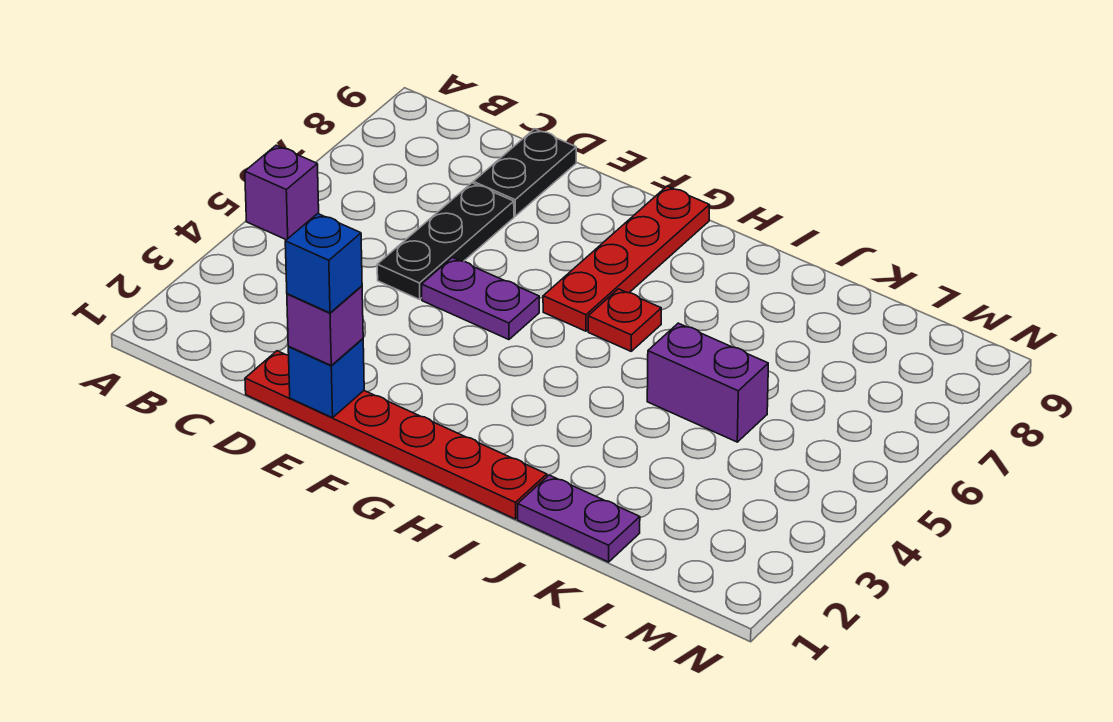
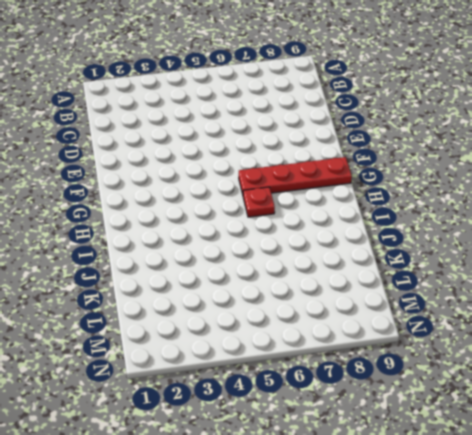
none -> purple 1x1 brick [245,145,319,240]
none -> red 1x6 plate [245,351,547,519]
none -> black 1x3 plate [377,183,514,299]

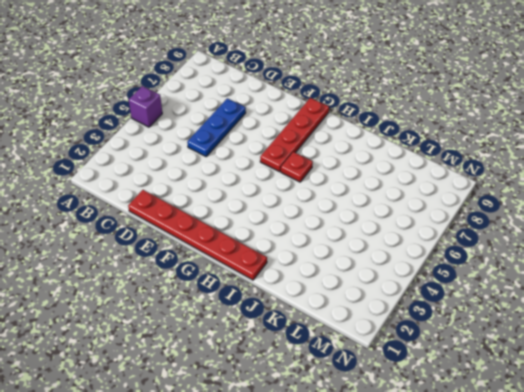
blue 1x3 plate [187,98,246,156] -> black 1x3 plate [377,183,514,299]
none -> black 1x2 plate [473,129,576,216]
none -> purple 1x2 plate [422,258,539,340]
none -> purple 1x2 plate [518,475,640,562]

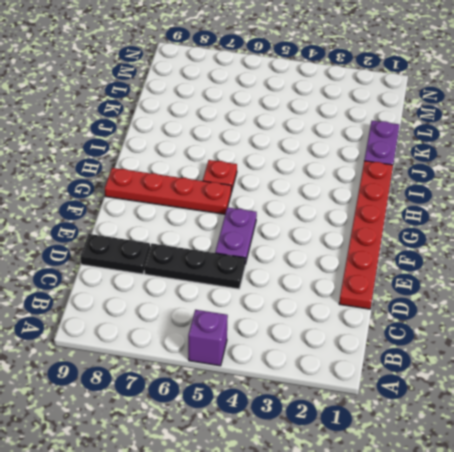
none -> purple 1x2 brick [647,323,768,442]
none -> blue 1x1 brick [288,339,364,418]
none -> purple 1x1 brick [287,286,363,365]

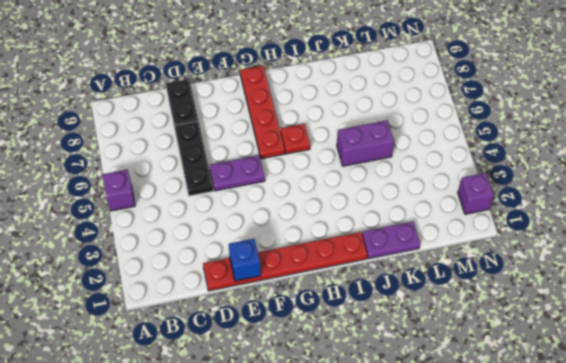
purple 1x1 brick [458,173,494,214] -> purple 1x1 brick moved to [287,286,363,365]
none -> blue 1x1 brick [285,214,362,313]

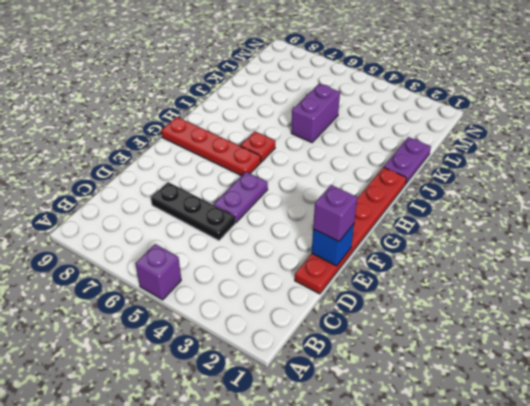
none -> black 1x2 plate [473,129,576,216]
none -> blue 1x1 brick [285,214,362,313]

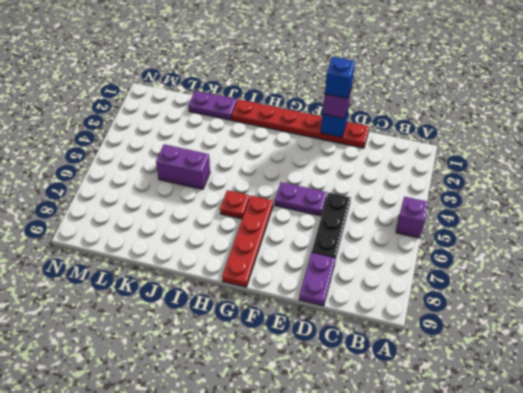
purple 1x2 plate [299,252,336,306] -> black 1x2 plate [473,129,576,216]

